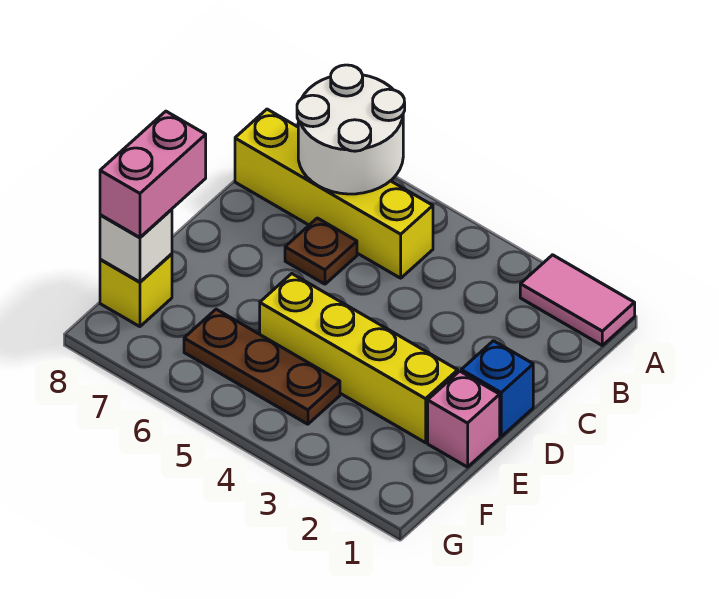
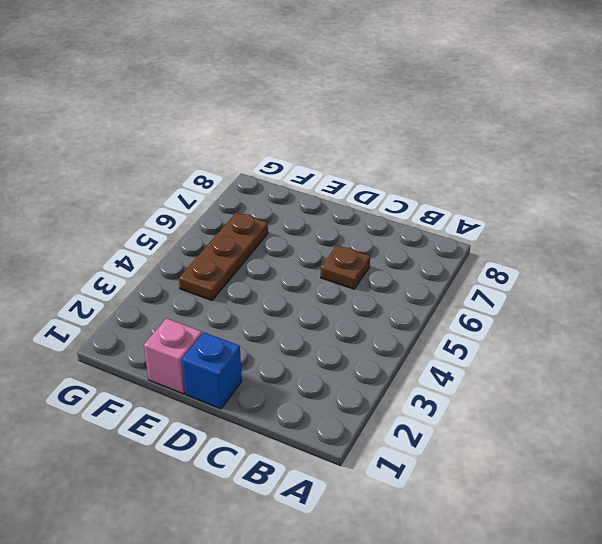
none -> pink 1x2 tile [520,255,635,345]
none -> yellow 1x4 brick [235,109,433,278]

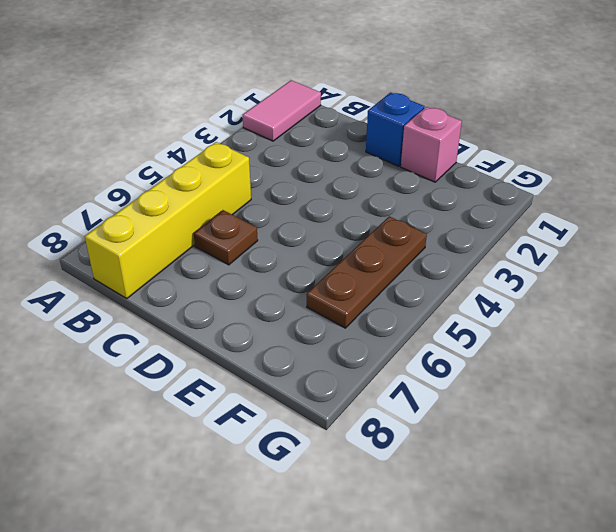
none -> yellow 1x4 brick [260,274,458,443]
none -> yellow 1x1 brick [100,254,172,327]

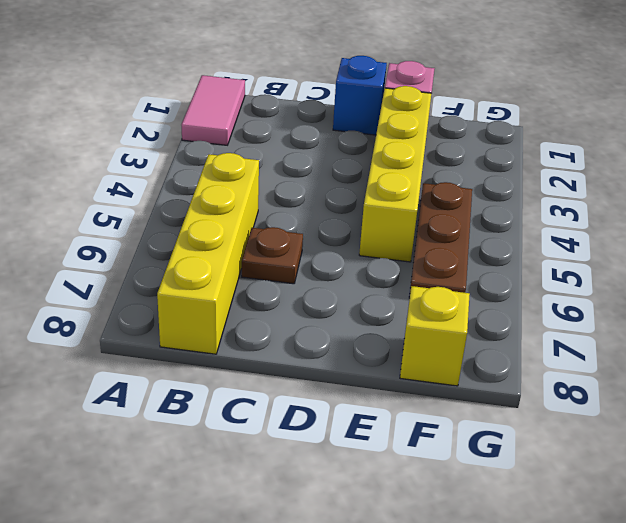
none -> white 2x2 round brick [297,65,405,194]
none -> white 1x1 brick [100,209,172,282]

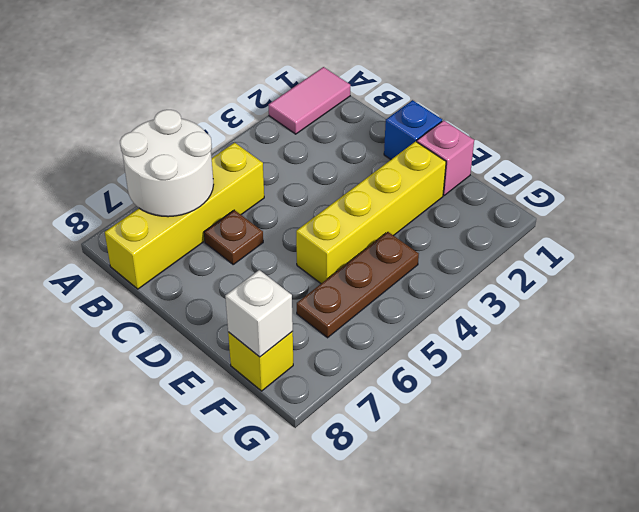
none -> pink 1x2 brick [100,111,206,237]

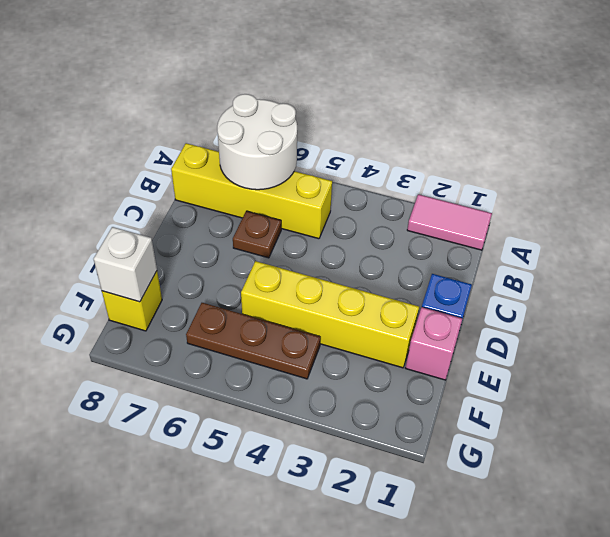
none -> pink 1x2 brick [100,111,206,237]

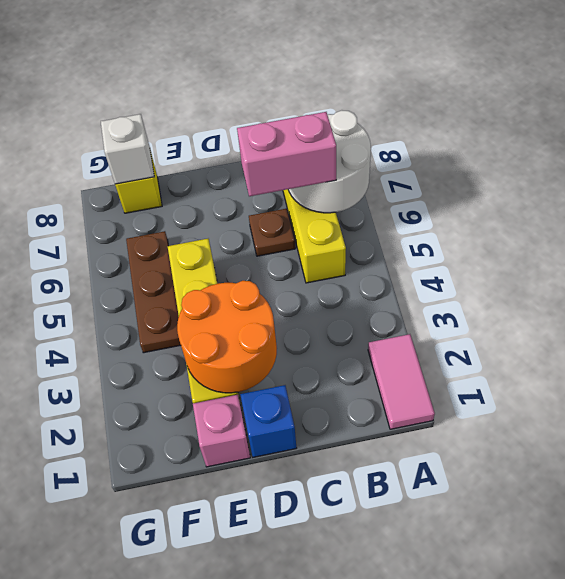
pink 1x2 brick [237,112,336,196] -> pink 1x2 brick moved to [100,111,206,237]
orange 2x2 round brick [177,281,277,393] -> none

